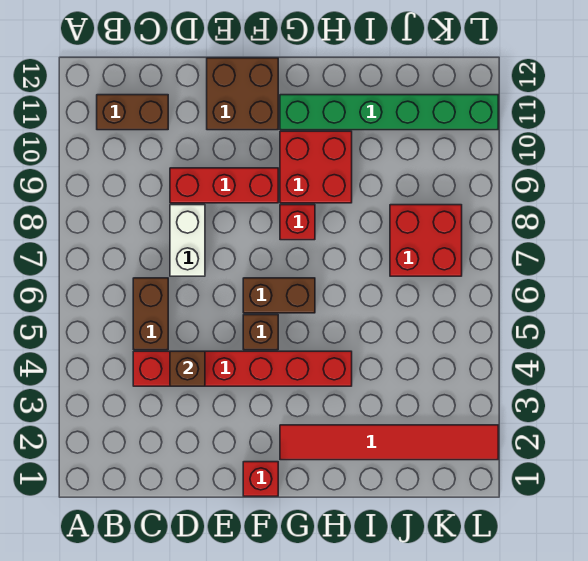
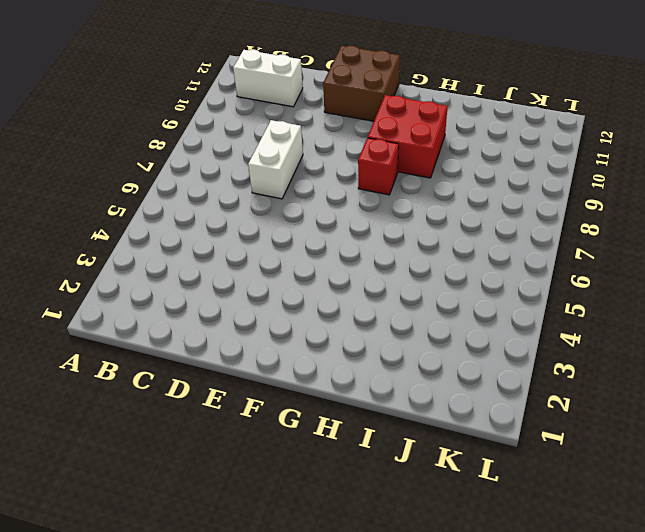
white 1x2 brick [233,50,303,107] -> brown 1x2 brick [97,95,168,130]
none -> red 1x6 brick [133,351,352,386]
none -> brown 1x2 brick [133,278,168,350]
none -> red 1x3 brick [170,168,278,203]

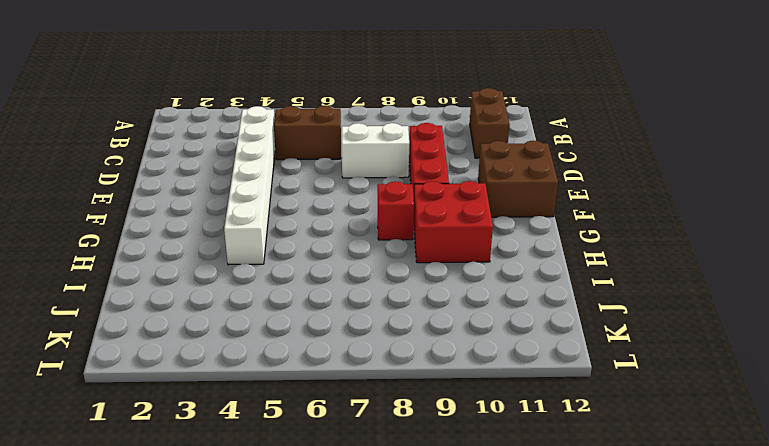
white 1x6 brick [224,106,275,265] -> red 1x6 brick [133,351,352,386]
none -> red 1x1 brick [243,462,278,496]
none -> brown 1x1 brick [243,315,278,350]
none -> brown 1x2 brick [243,278,315,313]

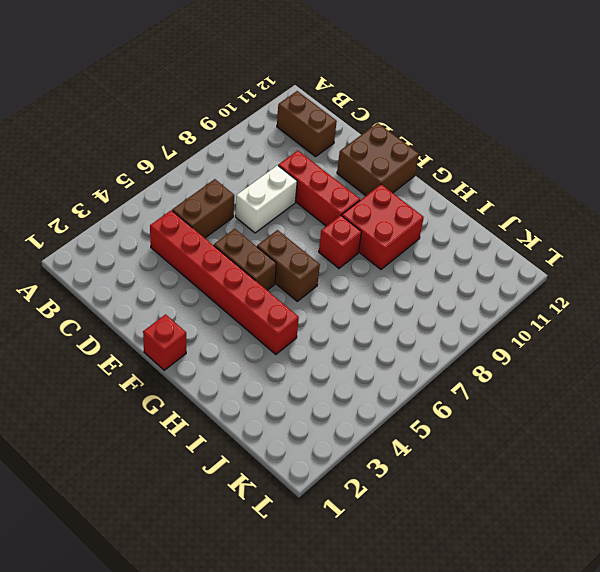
brown 1x2 brick [214,229,276,290] -> brown 1x1 brick [243,315,278,350]
none -> red 1x6 tile [280,425,498,460]
none -> green 1x6 brick [280,95,498,130]
none -> red 2x2 brick [390,205,462,276]

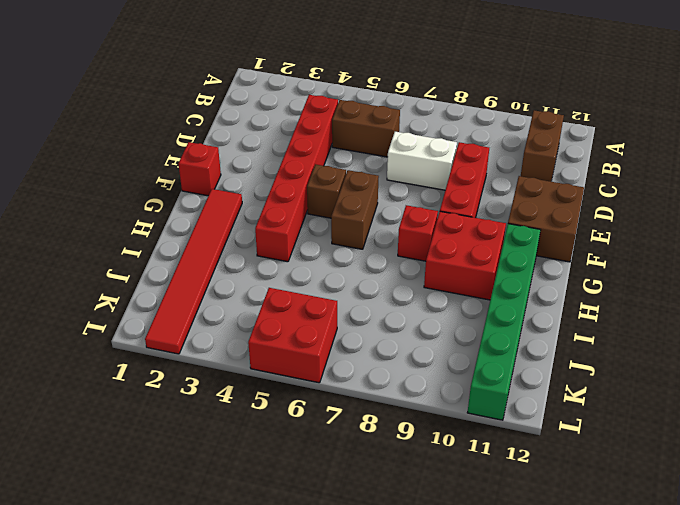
red 2x2 brick [248,288,337,383] -> red 2x2 brick moved to [390,205,462,276]
none -> brown 1x1 brick [170,351,205,386]

